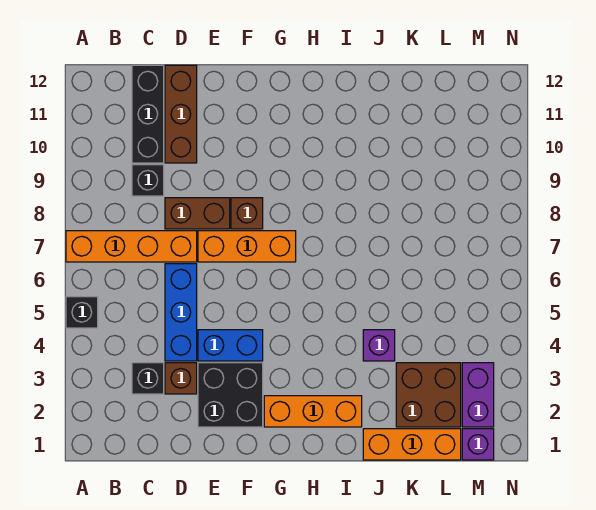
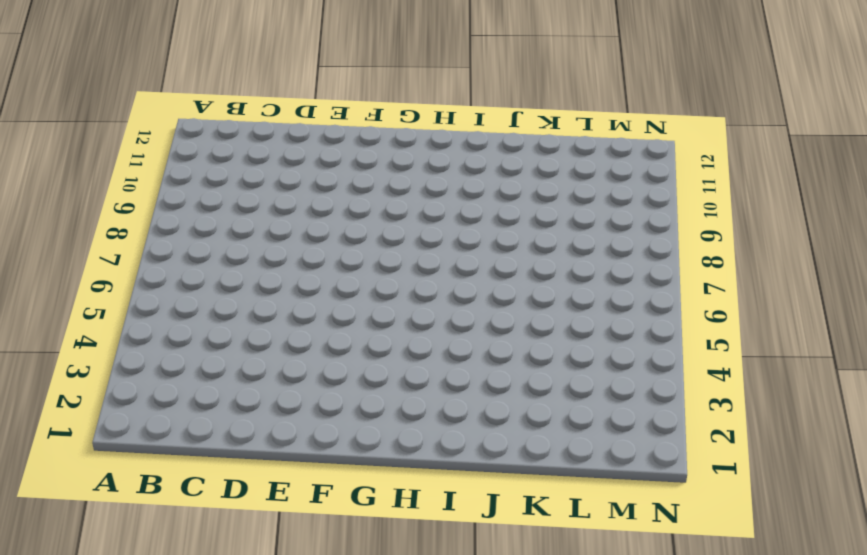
none -> black 1x1 brick [66,297,98,328]
none -> orange 1x4 brick [66,231,197,262]
none -> black 1x1 brick [132,363,164,394]

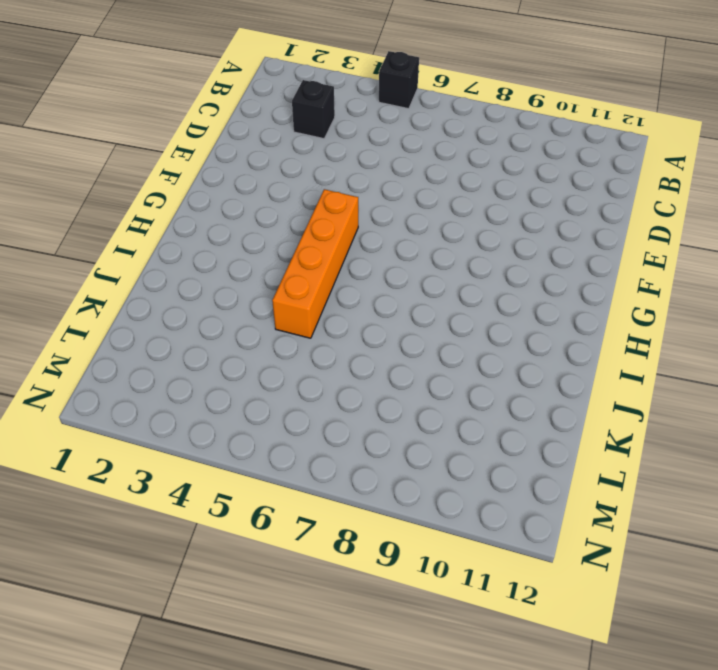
orange 1x4 brick [272,189,358,338] -> orange 1x4 brick moved to [66,231,197,262]
none -> black 1x1 brick [132,165,164,196]
none -> black 1x3 brick [132,65,164,163]
none -> brown 1x1 brick [165,363,197,394]

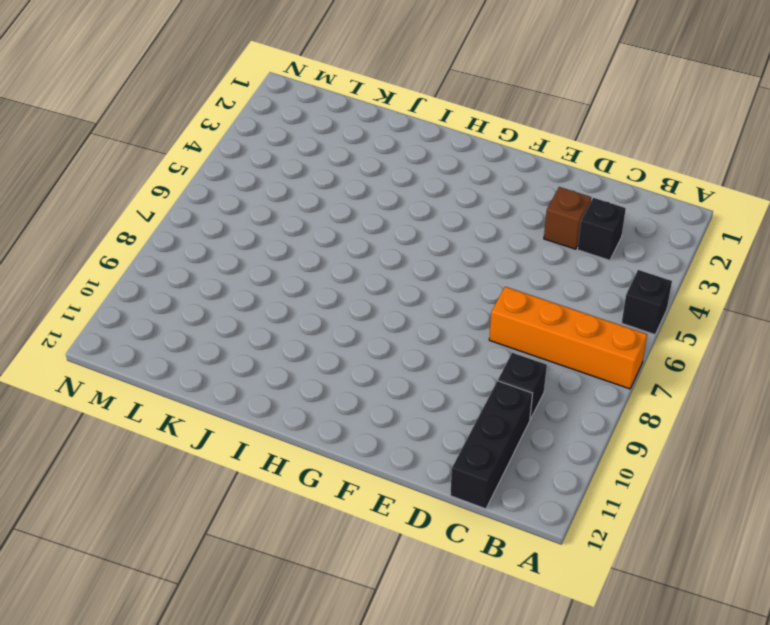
none -> blue 1x3 brick [165,264,197,361]
none -> brown 1x2 brick [165,198,230,229]
none -> brown 1x3 brick [165,65,197,163]

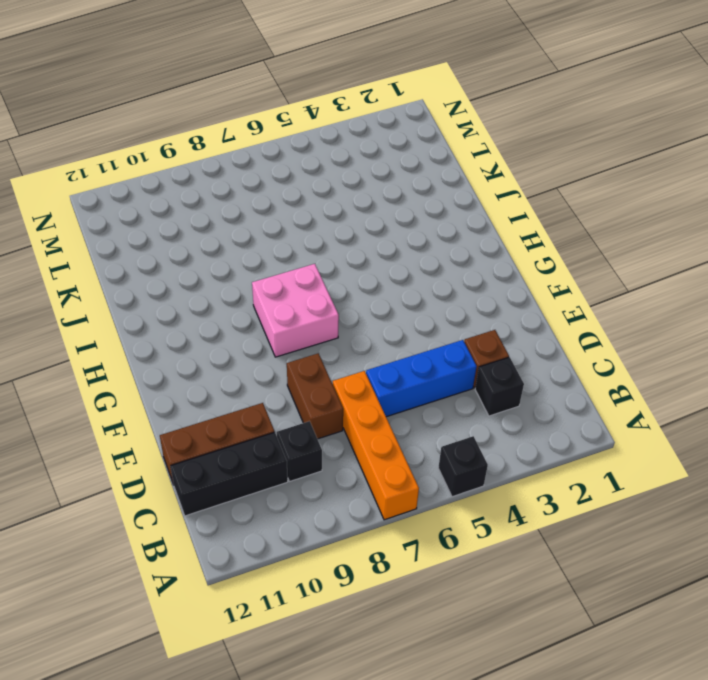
pink 2x2 brick [252,264,339,357] -> orange 1x3 brick [198,231,296,262]
none -> black 2x2 brick [198,363,263,427]
none -> blue 1x2 brick [198,330,263,361]
none -> brown 1x1 brick [231,198,263,229]

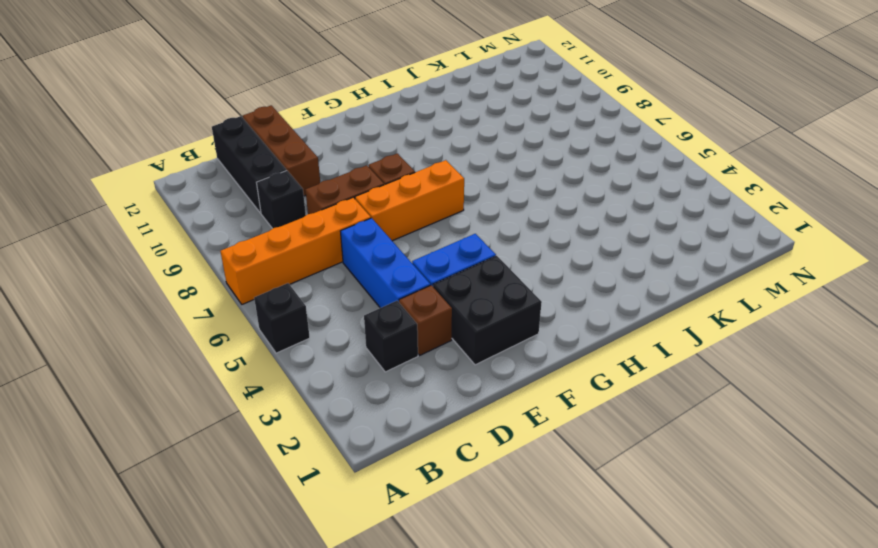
none -> orange 1x3 brick [264,396,362,427]
none -> orange 1x3 brick [363,429,461,460]
none -> purple 1x1 brick [363,330,395,361]

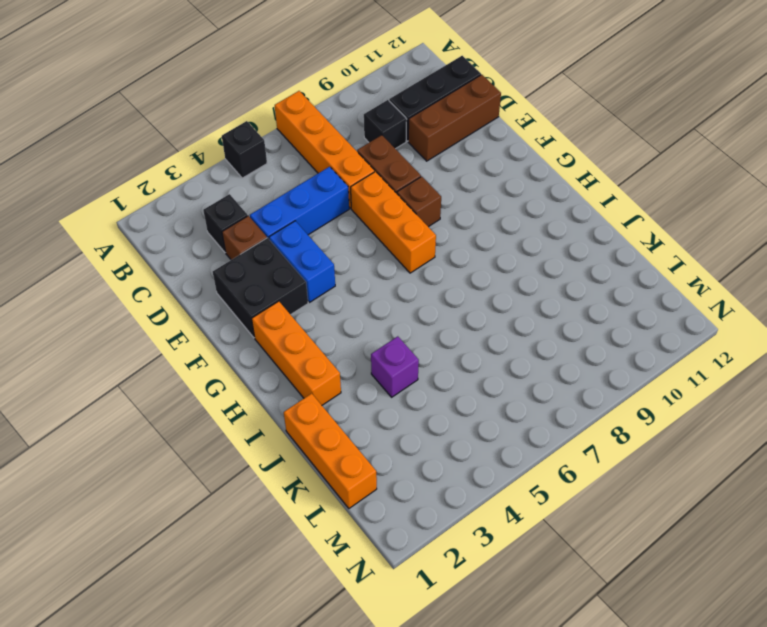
none -> brown 2x2 brick [396,363,461,427]
none -> purple 1x1 brick [462,429,494,460]
none -> purple 1x2 brick [462,363,494,427]

